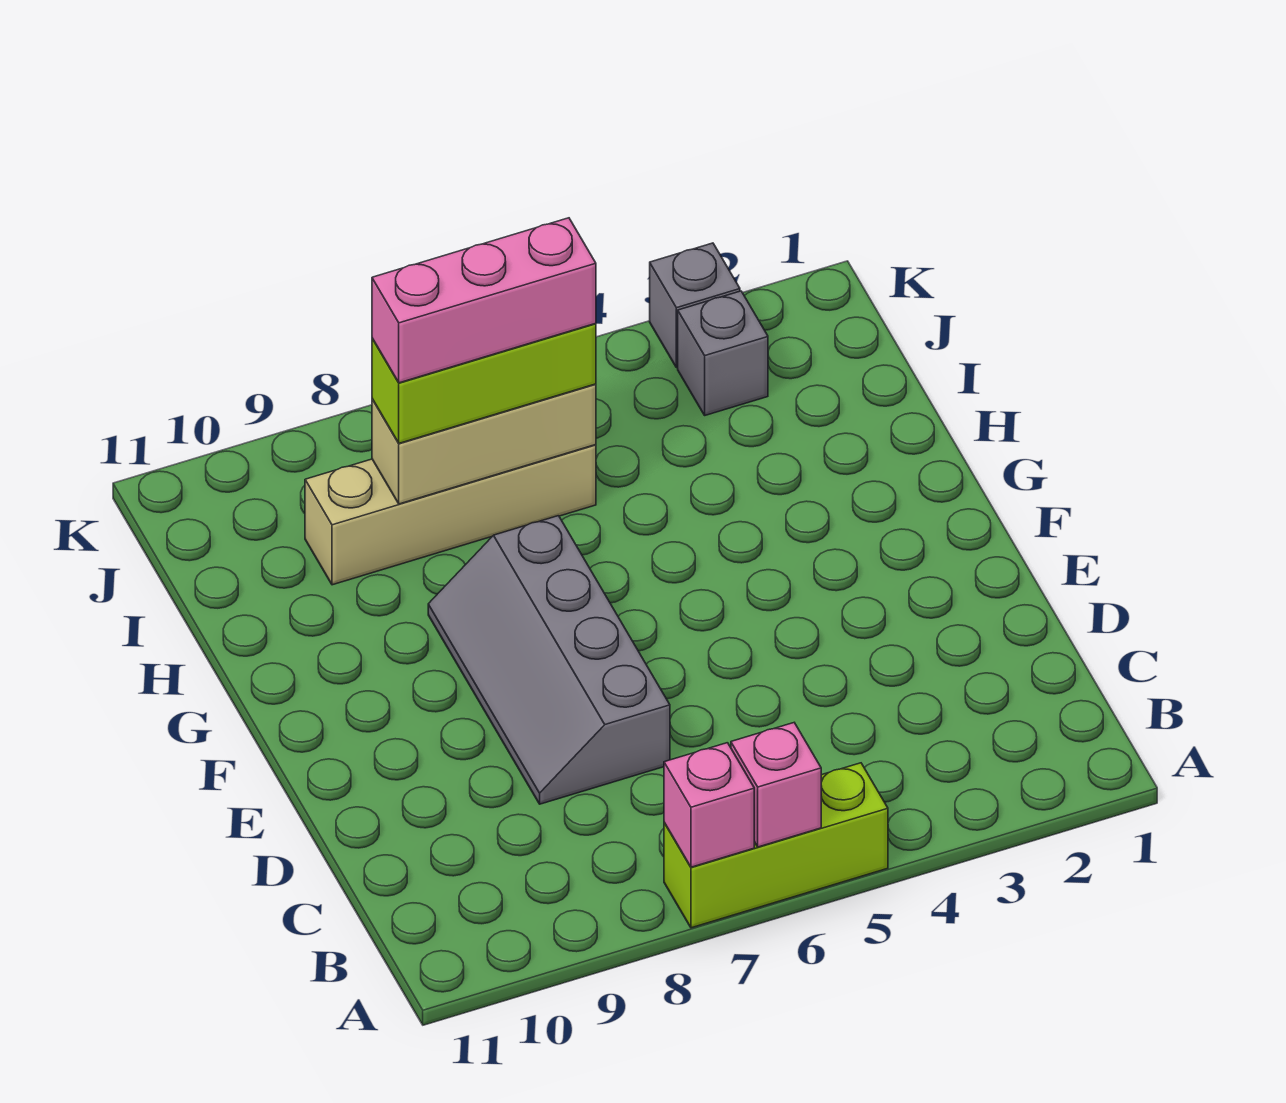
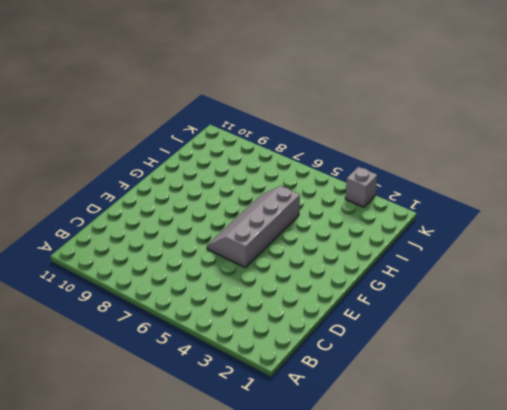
grey 2x4 slope [207,186,300,268] -> grey 2x4 slope moved to [428,516,670,804]
none -> lime 1x3 brick [664,763,888,928]
none -> tan 1x4 brick [305,445,596,585]

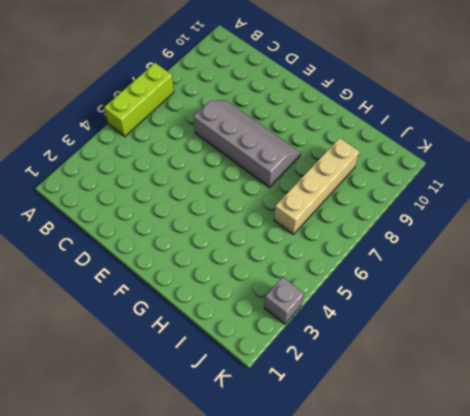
none -> grey 1x1 brick [678,291,768,415]
none -> pink 1x1 brick [731,723,821,847]

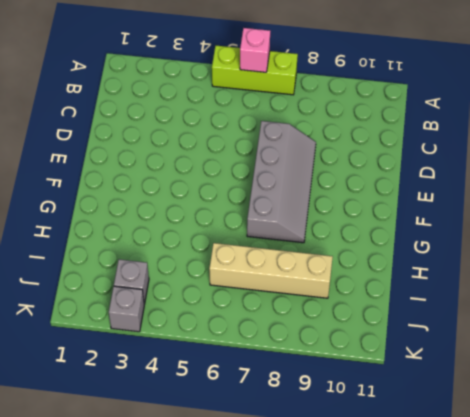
none -> pink 1x1 brick [664,743,754,867]
none -> tan 1x3 brick [372,384,596,504]

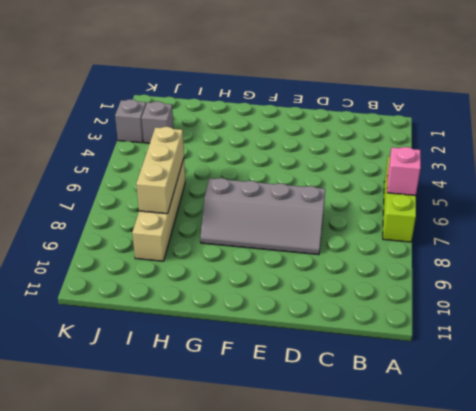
none -> pink 1x1 brick [664,743,754,867]
none -> lime 1x3 brick [372,323,596,443]

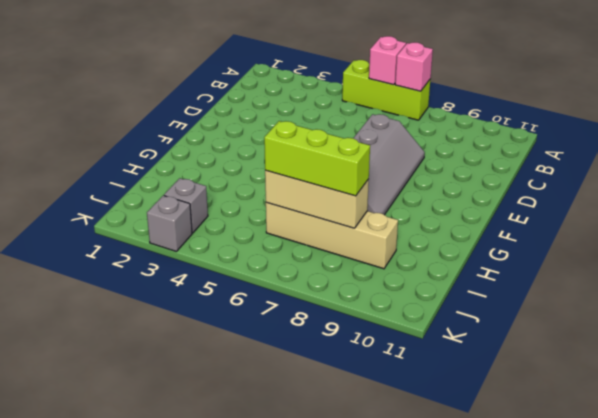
none -> pink 1x3 brick [372,218,596,383]

